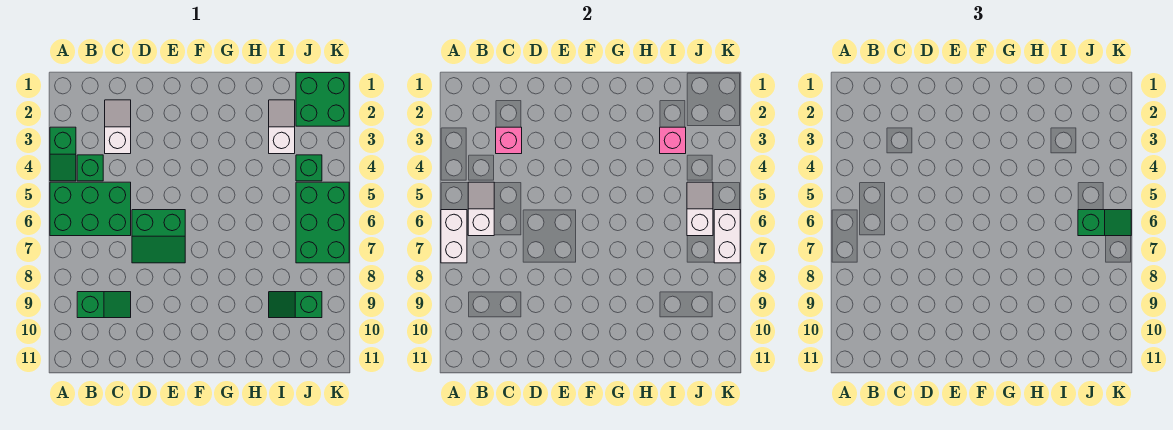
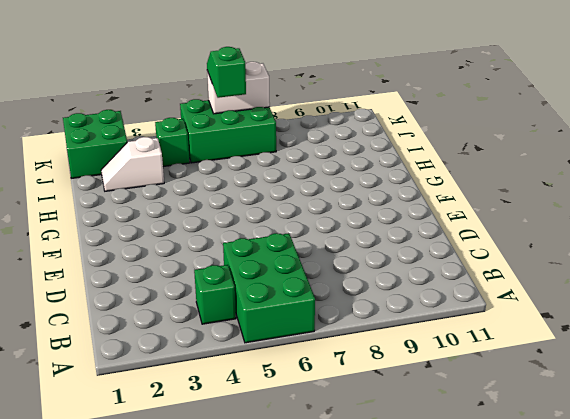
none -> green 1x2 slope [50,127,76,181]
none -> green 1x2 slope [77,292,131,318]
none -> white 1x2 slope [105,100,131,154]

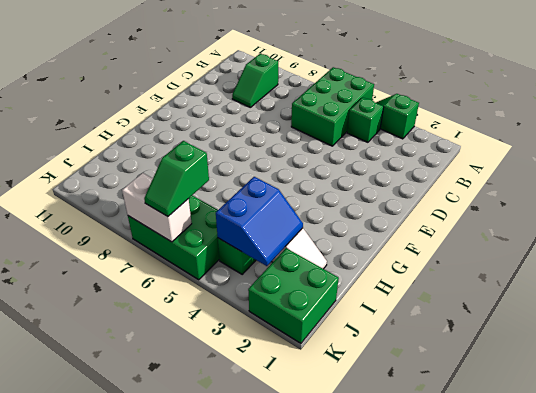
blue 2x2 slope [216,177,303,266] -> pink 1x1 brick [660,127,686,154]
none -> white 1x2 slope [105,100,131,154]
none -> green 2x2 slope [132,210,185,263]
none -> green 1x2 slope [269,292,322,318]

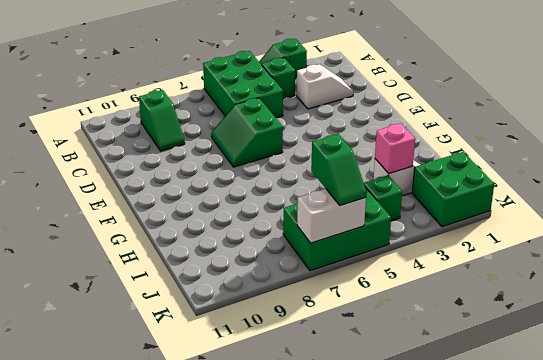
none -> green 1x2 slope [269,292,322,318]
none -> white 1x2 brick [441,210,467,263]
none -> white 1x2 slope [468,182,494,236]

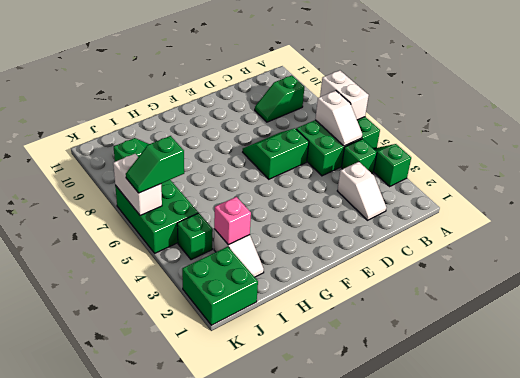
none -> pink 1x1 brick [496,127,522,154]
none -> white 1x2 slope [687,182,713,236]

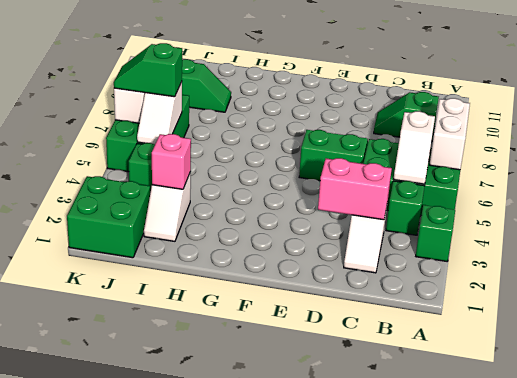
pink 1x2 brick [318,158,392,220] -> pink 1x1 brick [496,127,522,154]

